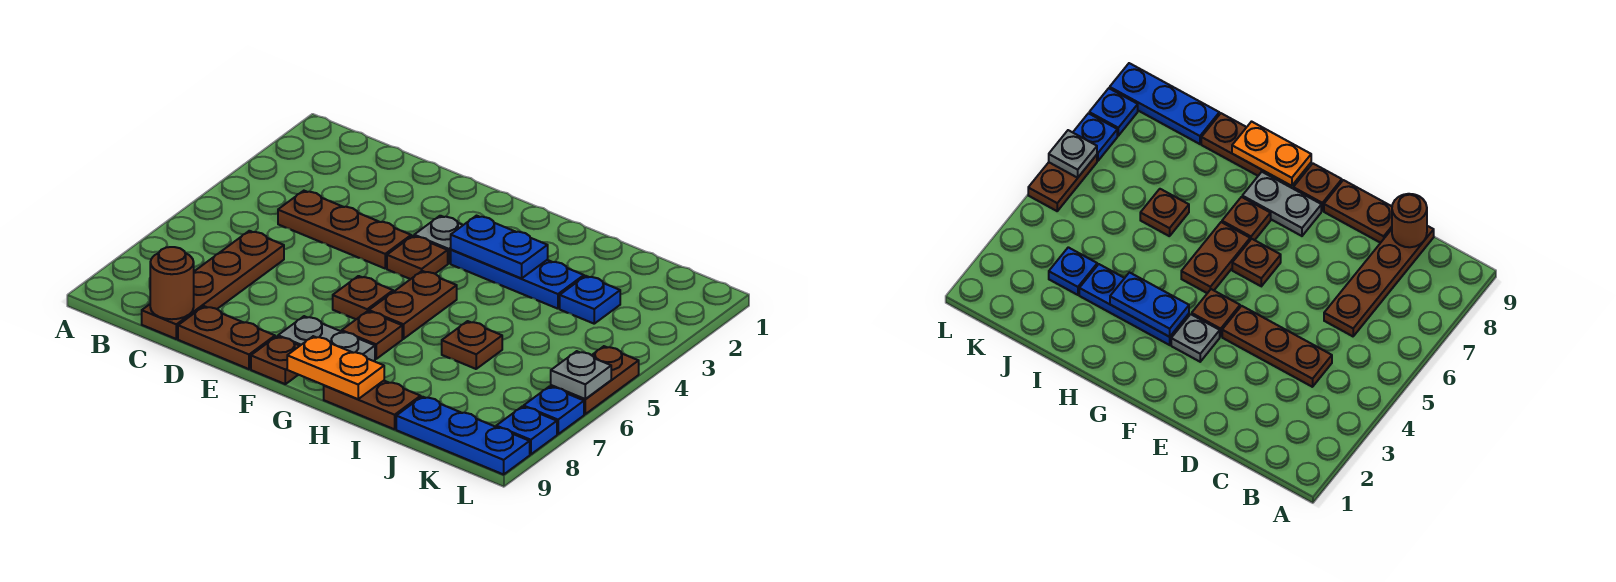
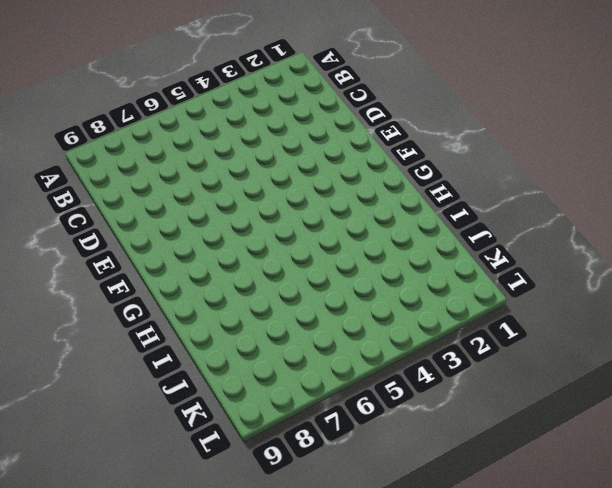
none -> brown 1x3 plate [278,191,411,268]
none -> brown 1x4 plate [142,231,284,339]
none -> brown 1x2 plate [178,306,275,369]

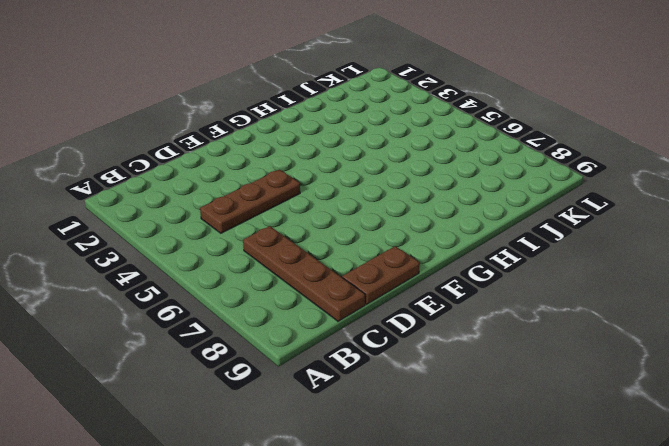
none -> grey 1x1 plate [414,216,463,264]
none -> brown 1x1 plate [387,236,448,279]
none -> brown 1x1 plate [333,276,393,319]

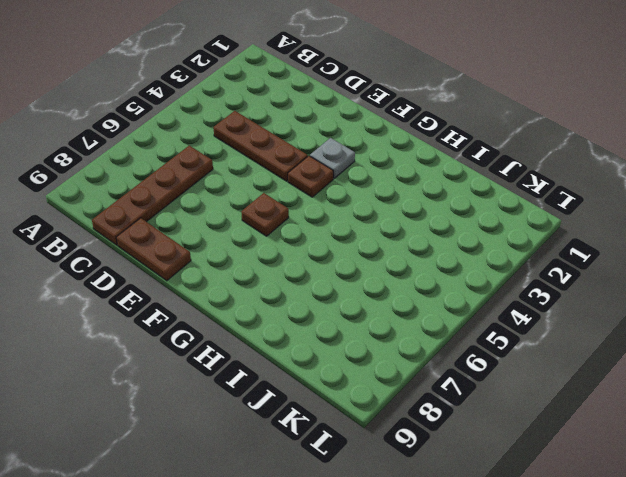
none -> grey 1x2 plate [278,316,375,361]
none -> brown 1x1 plate [251,336,299,384]
none -> blue 1x3 plate [451,250,584,309]

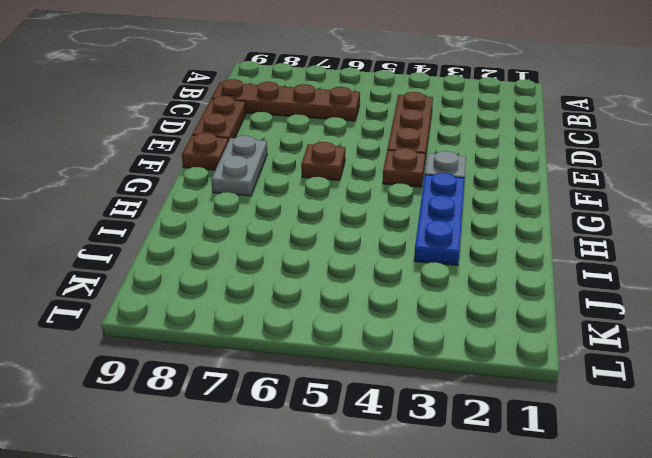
none -> brown 1x2 plate [369,271,457,339]
none -> brown 1x1 plate [342,311,402,359]
none -> brown 1x2 plate [324,381,421,429]

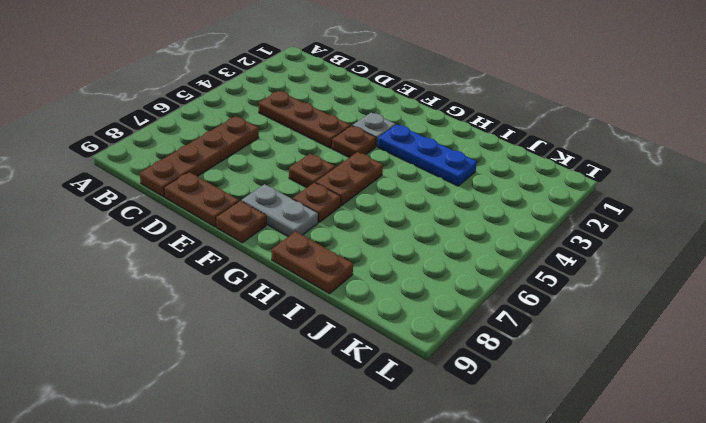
none -> brown 1x1 plate [442,321,502,369]
none -> blue 1x1 plate [560,276,620,324]
none -> blue 1x3 plate [396,397,530,474]

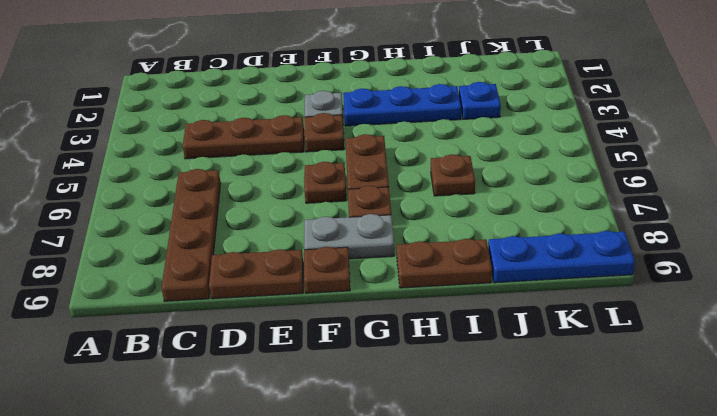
none -> brown 1x2 plate [551,346,639,414]
none -> blue 1x1 plate [524,386,584,434]
none -> blue 1x1 plate [496,407,557,454]

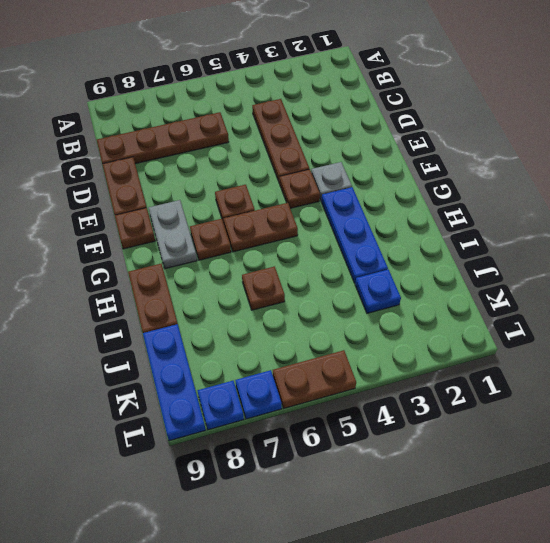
none -> brown 1x1 round brick [150,247,194,319]
none -> blue 1x2 plate [451,216,548,278]
none -> orange 1x2 plate [287,336,384,399]

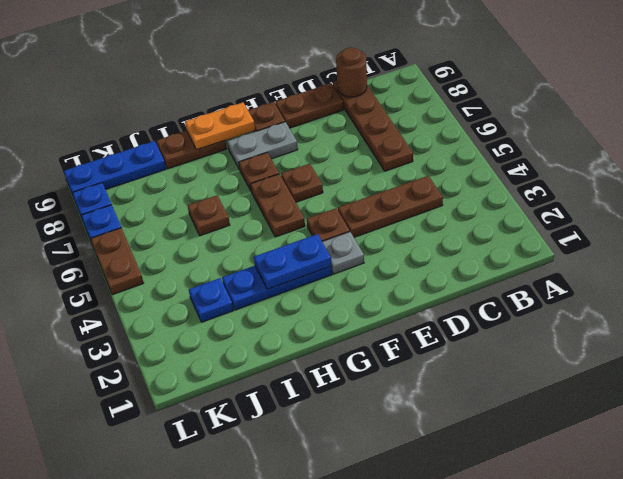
none -> grey 1x1 plate [551,351,611,399]

